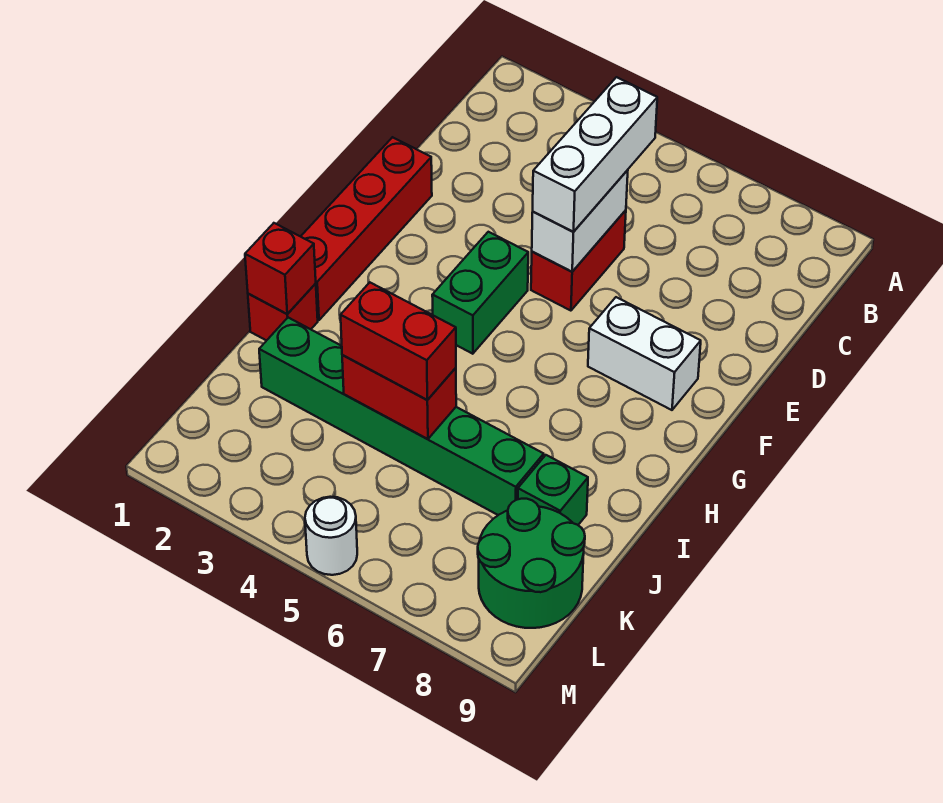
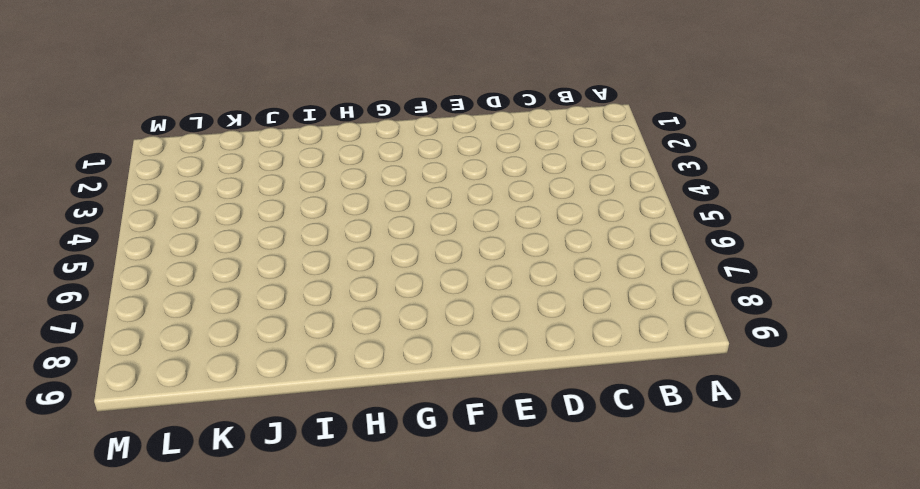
none -> red 1x2 brick [531,210,626,311]
none -> red 1x4 brick [301,137,432,320]
none -> green 1x2 brick [432,232,528,354]

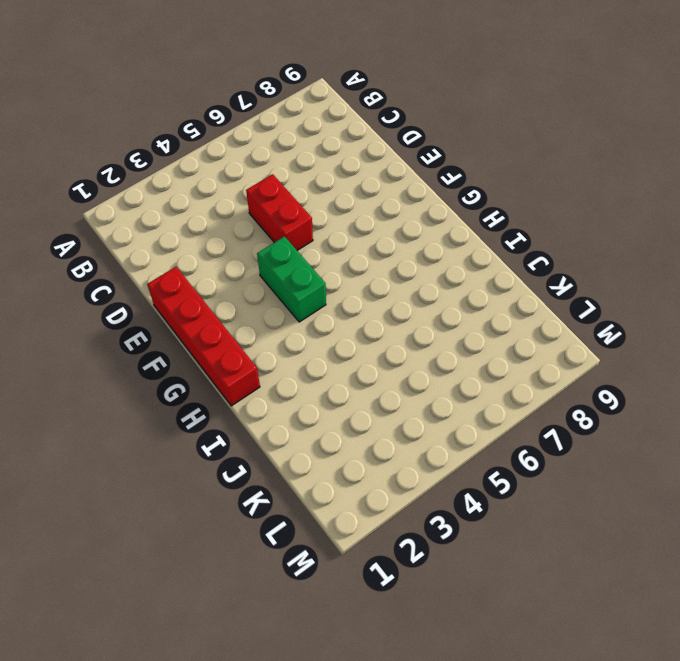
none -> white 1x2 brick [588,297,701,410]
none -> red 1x1 brick [248,283,318,341]
none -> green 1x6 brick [259,318,544,515]

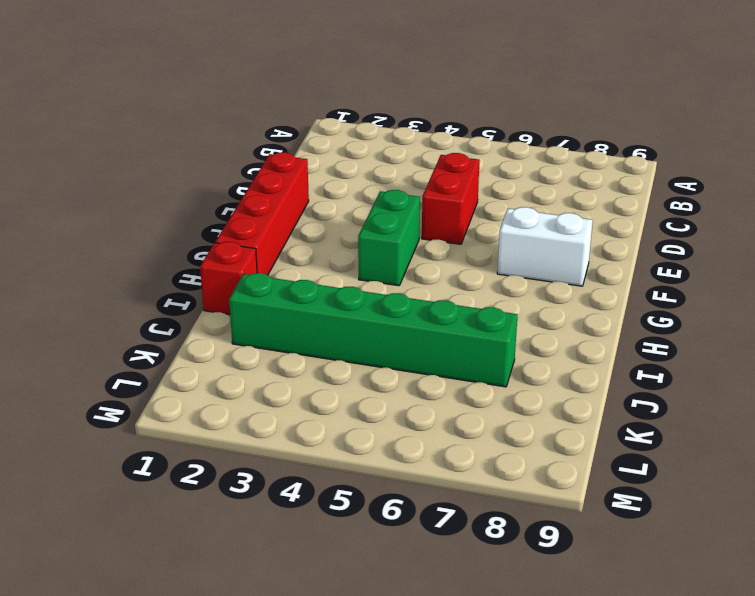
none -> green 1x1 brick [518,455,588,525]
none -> green 2x2 round brick [478,499,585,628]
none -> white 1x1 round brick [305,497,357,575]

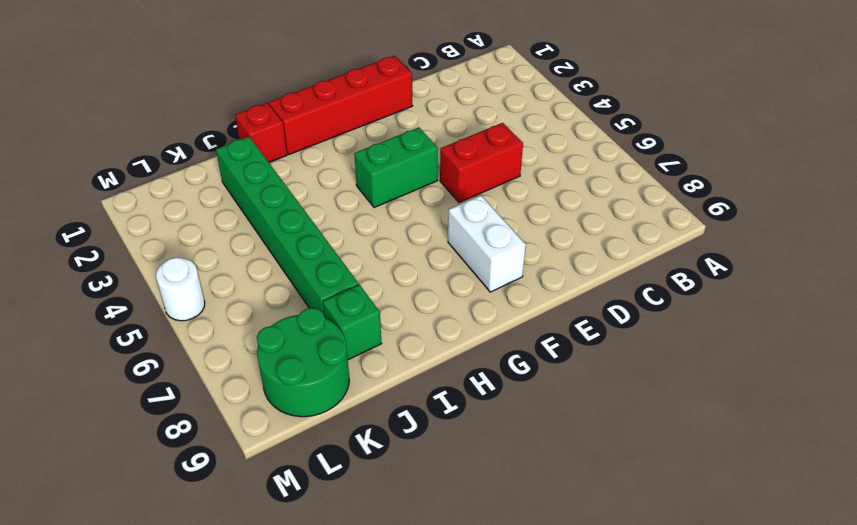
none -> white 1x2 brick [532,170,628,272]
none -> red 1x1 brick [245,223,316,314]
none -> red 1x2 brick [342,355,456,439]

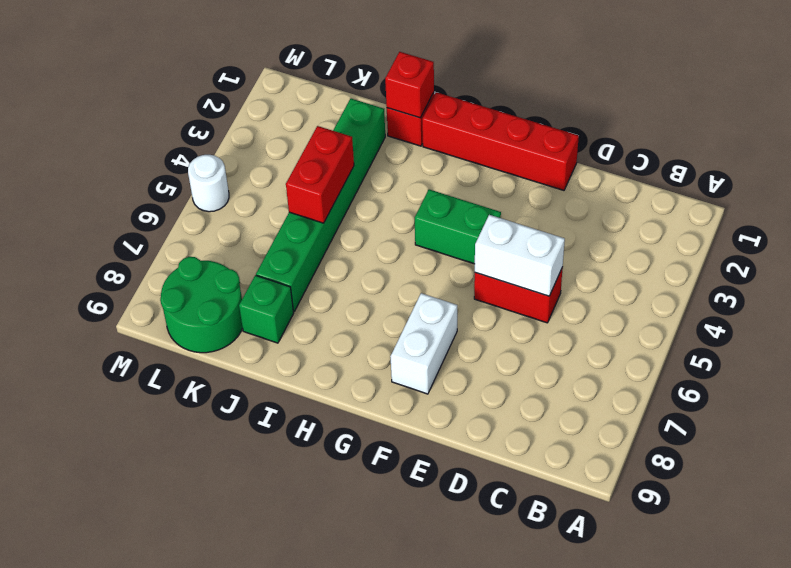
none -> white 1x3 brick [533,77,657,232]
none -> red 1x2 brick [341,282,456,400]

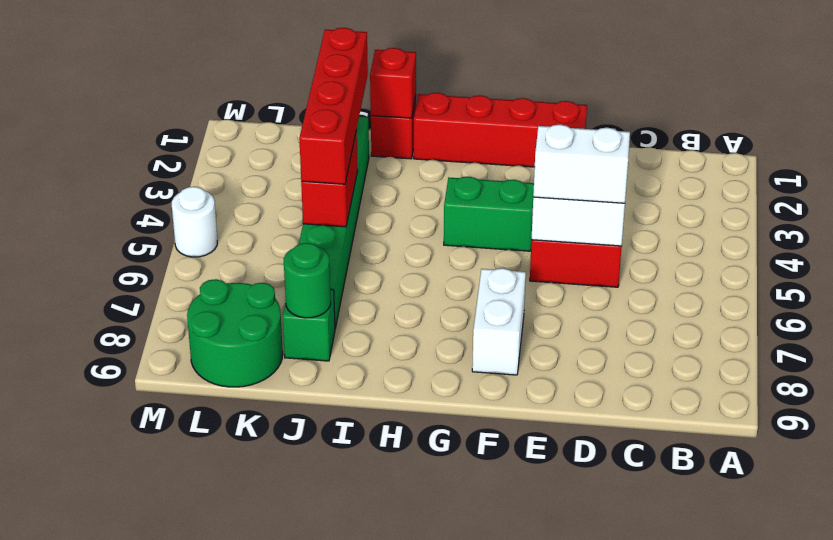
white 1x2 brick [533,124,630,203] -> white 1x3 brick [533,77,657,232]
red 1x4 brick [299,28,368,184] -> red 1x2 brick [341,282,456,400]
green 1x1 round brick [284,243,331,318] -> none

